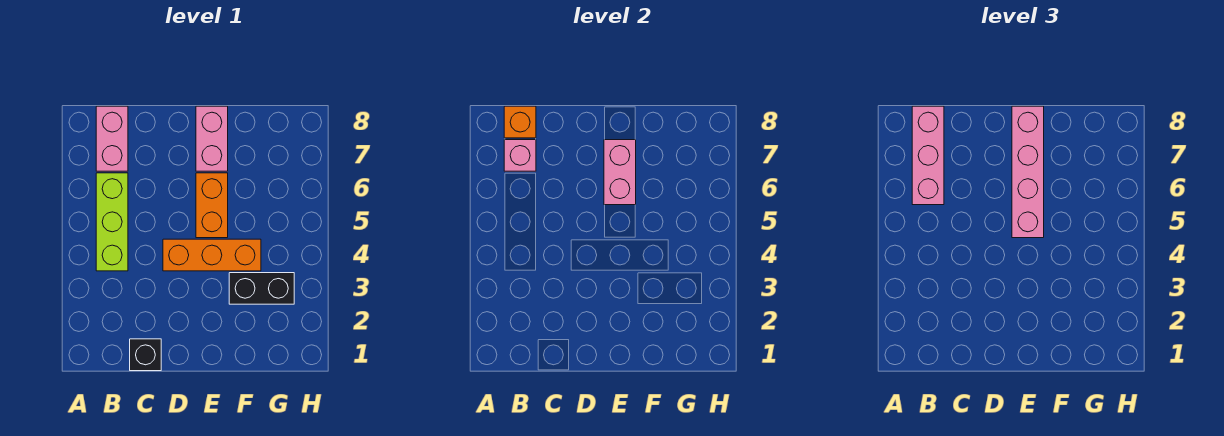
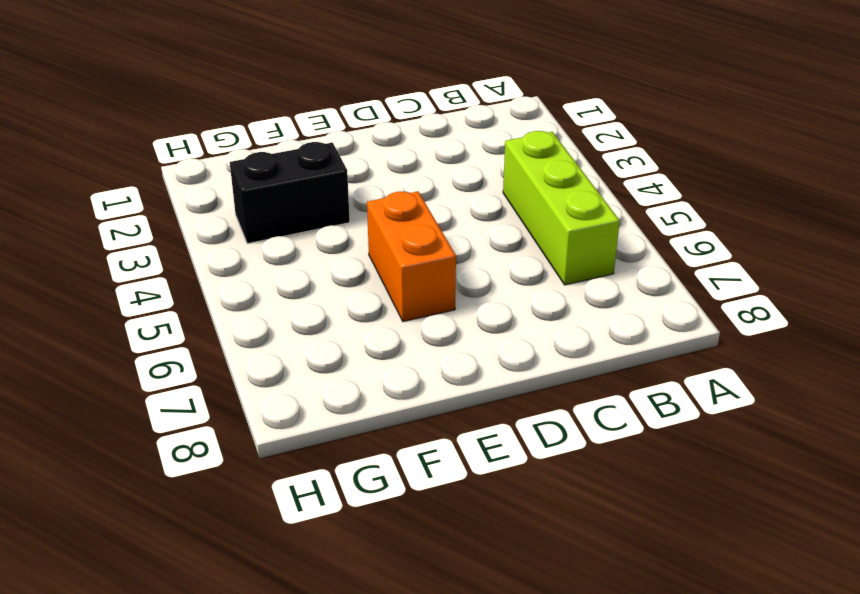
none -> pink 1x2 brick [96,106,128,171]
none -> black 1x1 brick [130,339,161,371]
none -> orange 1x3 brick [163,239,261,271]

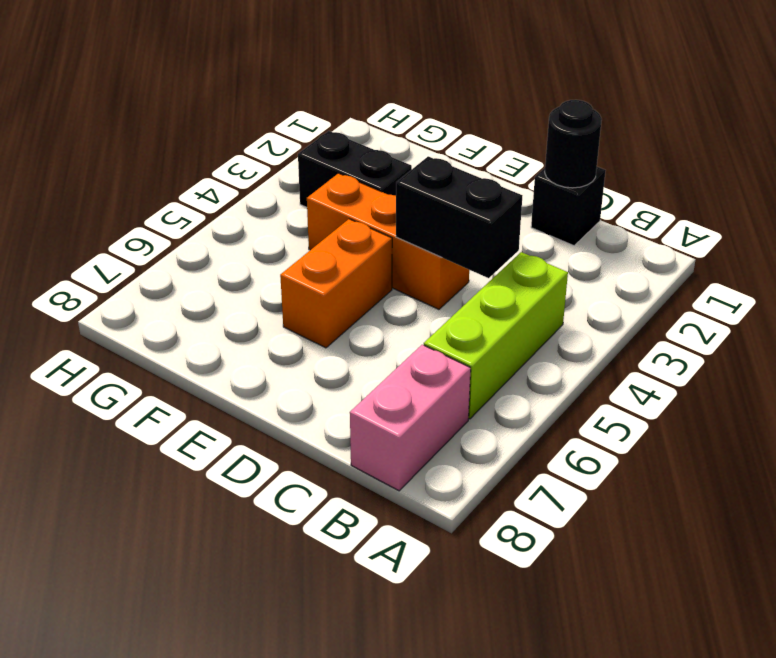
black 1x1 round brick [545,100,602,188] -> none
black 1x2 brick [396,156,522,278] -> none
none -> pink 1x2 brick [196,106,228,171]
none -> pink 1x1 brick [504,140,536,171]
none -> orange 1x1 brick [504,106,536,138]

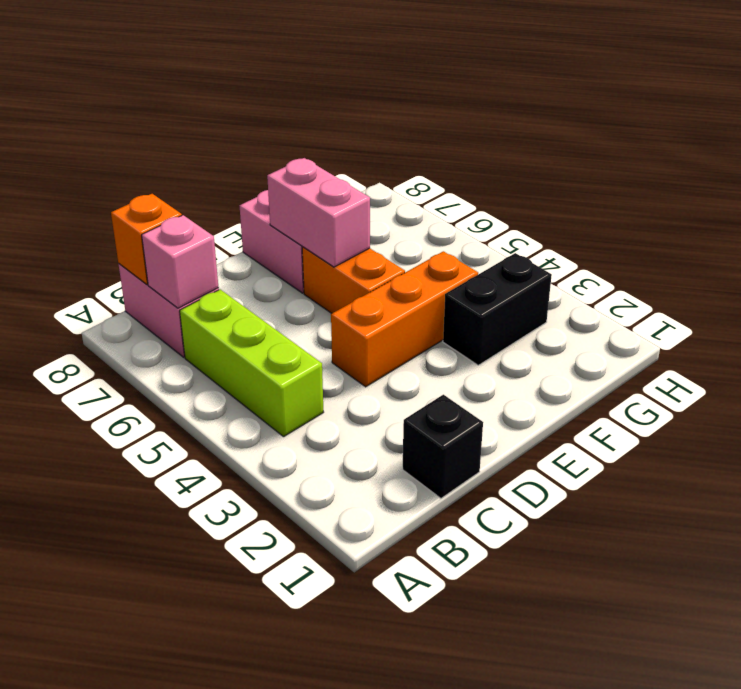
none -> pink 1x3 brick [912,106,944,205]
none -> pink 1x4 brick [1012,106,1044,238]

